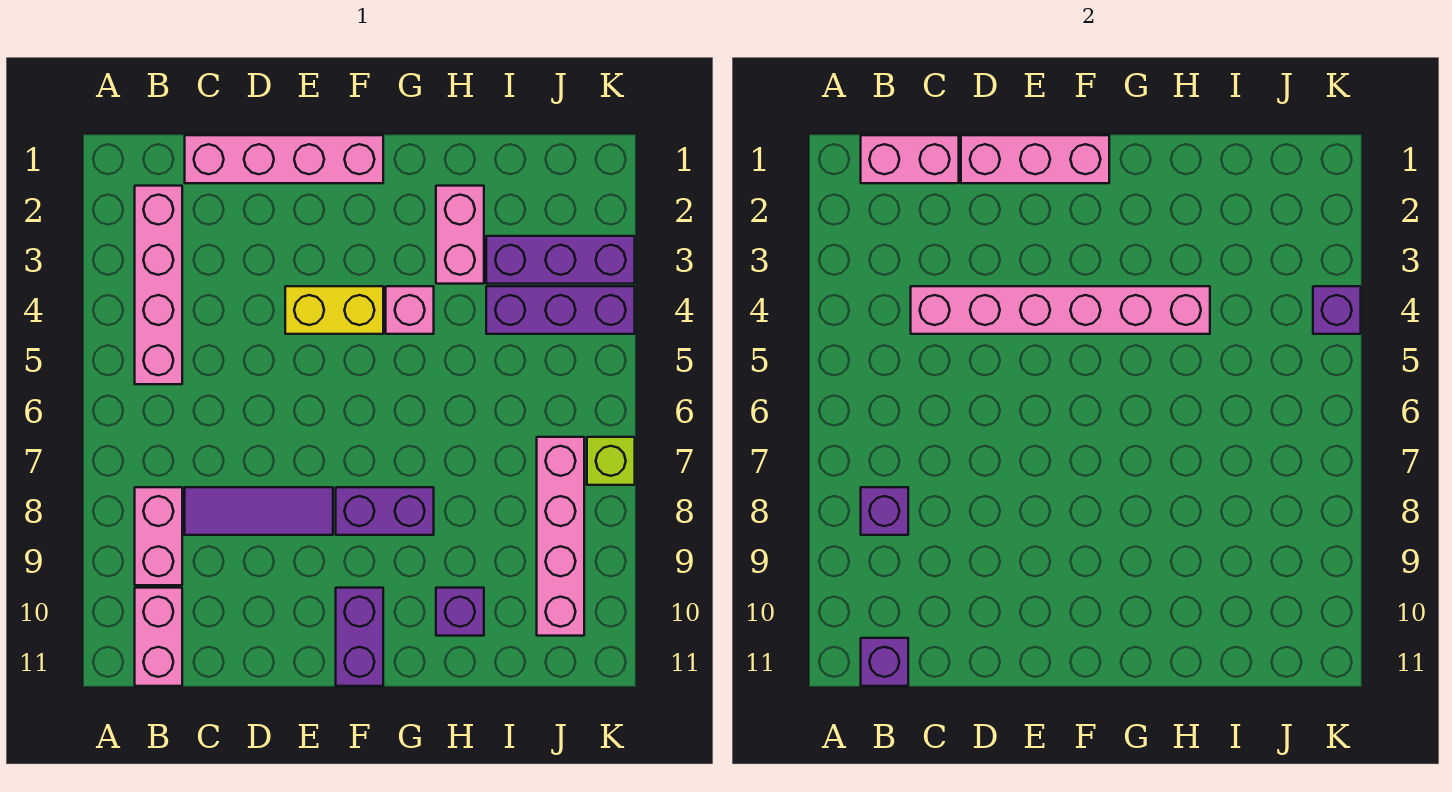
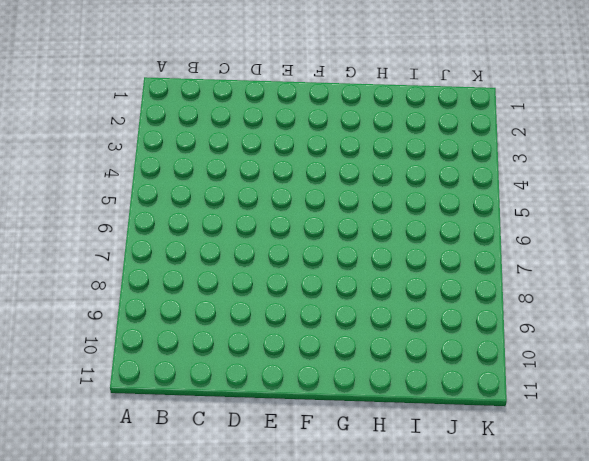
none -> pink 1x4 brick [135,186,182,384]
none -> pink 1x2 brick [135,487,182,585]
none -> pink 1x2 brick [135,588,182,686]

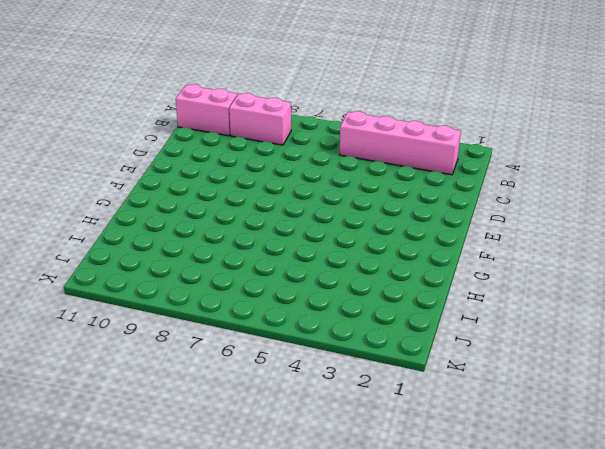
none -> pink 1x4 brick [185,135,383,183]
none -> purple 1x3 tile [185,487,333,535]
none -> yellow 1x2 brick [285,286,383,334]

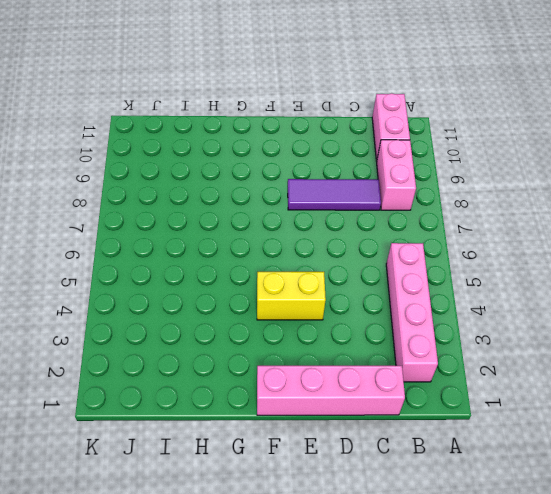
none -> purple 1x2 brick [336,487,434,535]
none -> purple 1x2 brick [336,588,383,686]
none -> pink 1x1 brick [386,286,434,334]

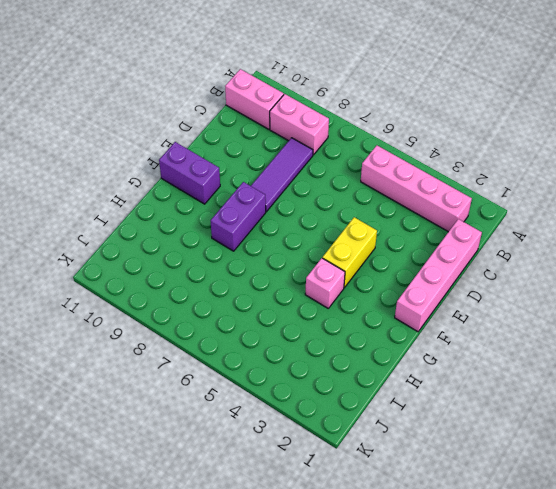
none -> pink 1x2 brick [436,186,484,284]
none -> purple 1x1 brick [436,588,484,636]
none -> purple 1x3 brick [486,236,635,284]

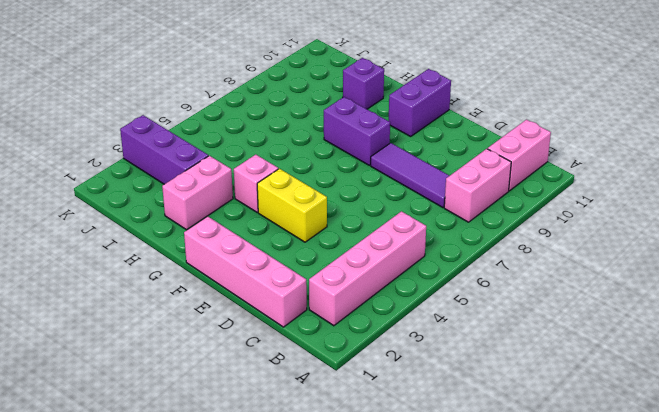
none -> purple 1x3 brick [486,286,635,334]
none -> pink 1x4 brick [537,437,584,636]
none -> lime 1x1 brick [587,437,635,485]

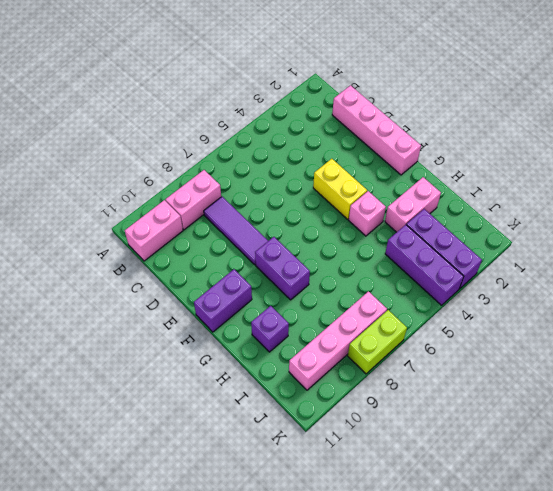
lime 1x2 brick [348,310,407,374] -> lime 1x1 brick [587,437,635,485]
none -> pink 1x4 brick [135,186,182,384]
none -> pink 1x2 brick [861,135,959,183]
none -> purple 1x1 brick [861,487,908,535]

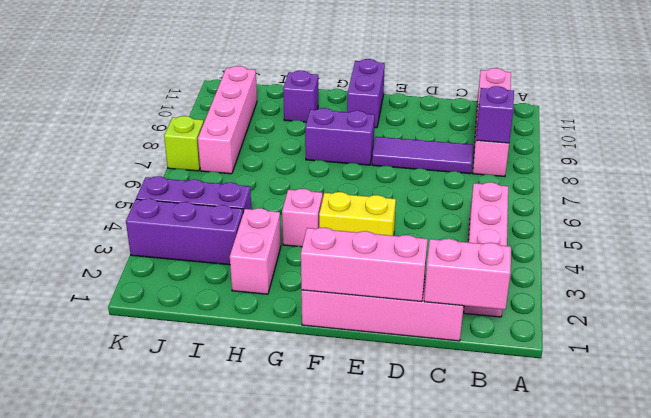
none -> purple 1x1 brick [861,638,908,686]
none -> pink 1x6 brick [911,286,1210,334]
none -> purple 1x1 brick [1313,286,1361,334]

